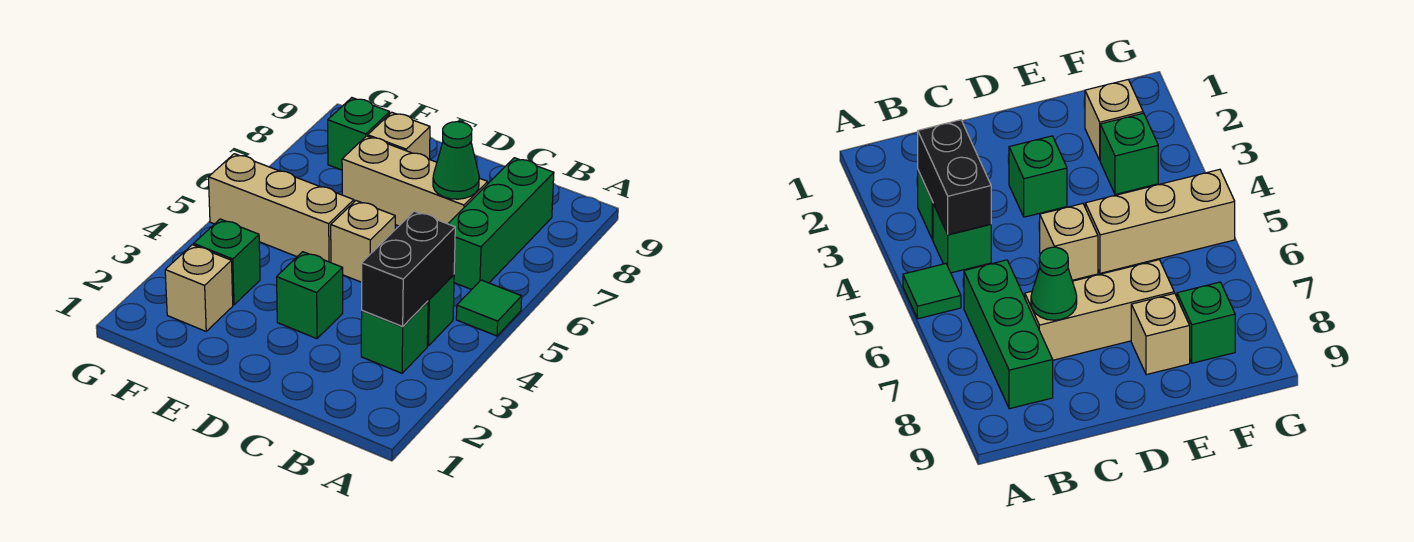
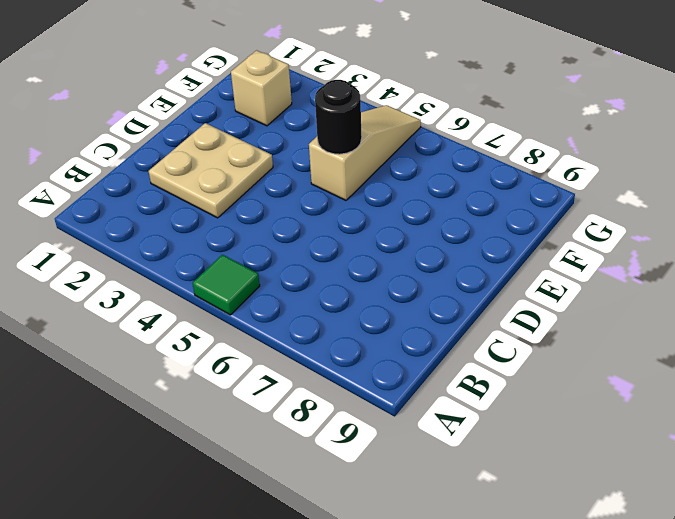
tan 2x2 plate [148,123,273,218] -> green 1x1 brick [277,252,343,339]
tan 1x3 slope [309,105,421,200] -> tan 1x3 brick [209,154,354,263]
black 1x1 round brick [315,80,362,154] -> none
none -> green 1x1 brick [361,301,428,373]
none -> green 1x1 brick [427,275,454,346]
none -> green 1x3 brick [448,158,554,290]

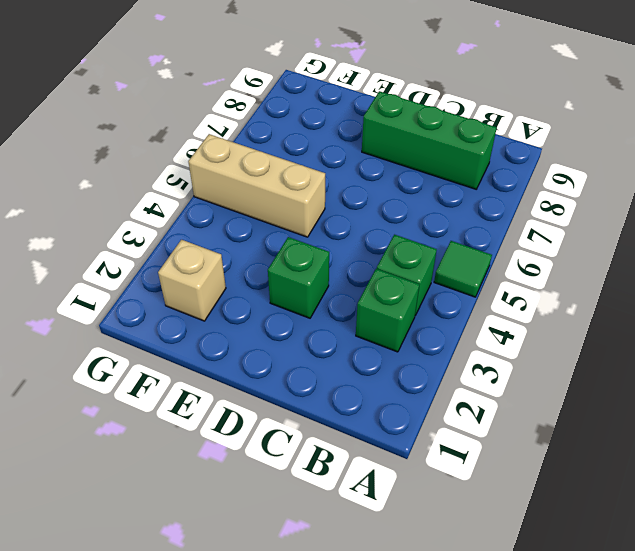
green 1x3 brick [362,91,497,189] -> green 1x3 brick turned to [448,158,554,290]
none -> tan 1x3 brick [342,136,488,226]
none -> tan 1x1 brick [331,201,395,282]
none -> tan 1x1 brick [368,112,430,159]

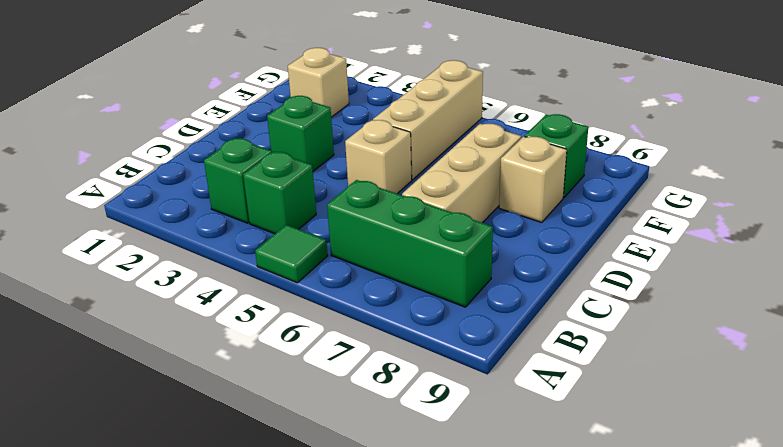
none -> green 1x1 brick [194,219,260,305]
none -> black 1x2 brick [362,211,455,327]
none -> green 1x1 cone [433,122,479,199]

